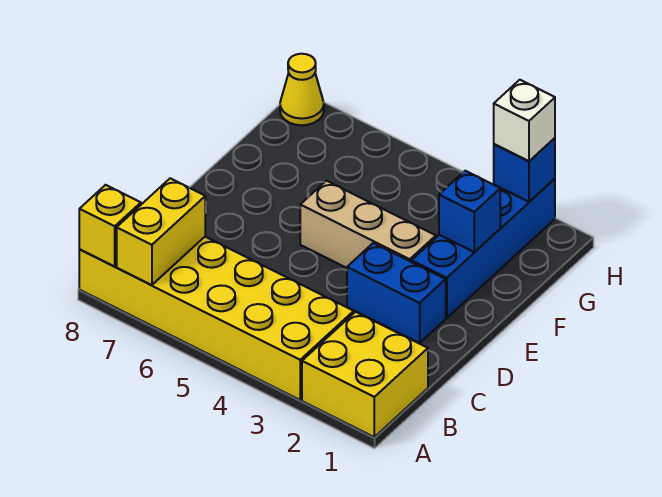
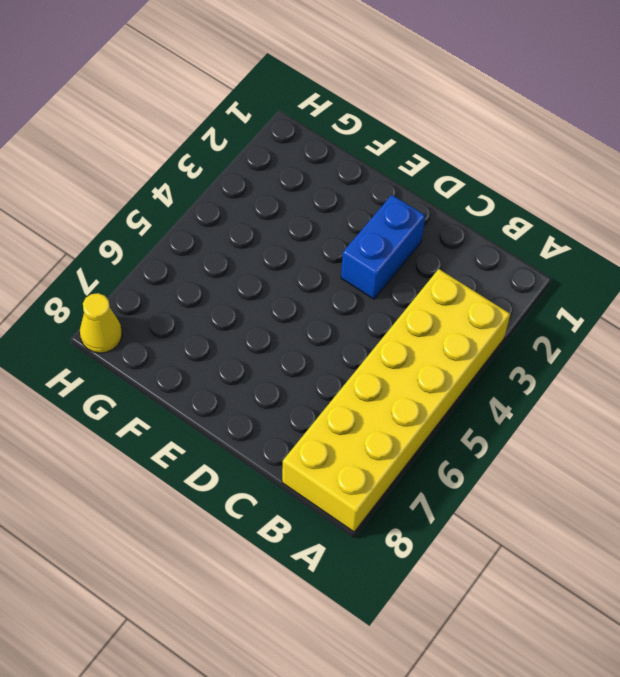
none -> yellow 2x2 brick [302,312,428,437]
none -> blue 1x4 brick [412,179,555,318]

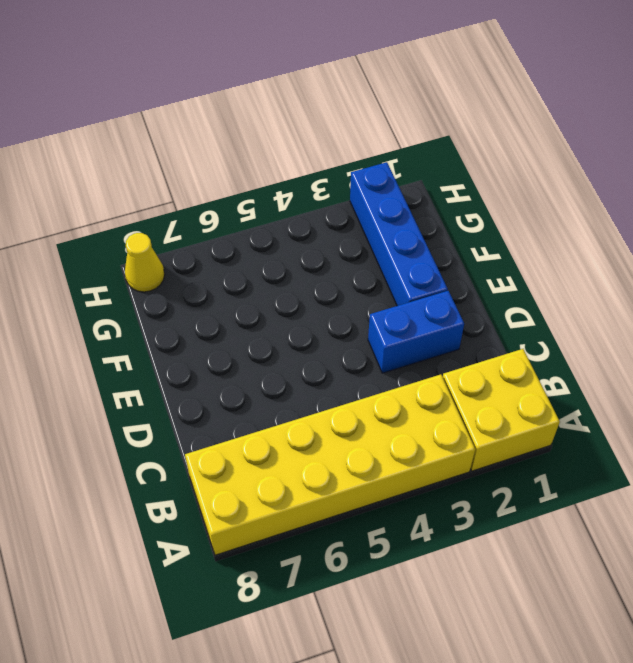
none -> tan 1x3 brick [300,181,436,268]
none -> yellow 1x2 brick [117,178,205,285]

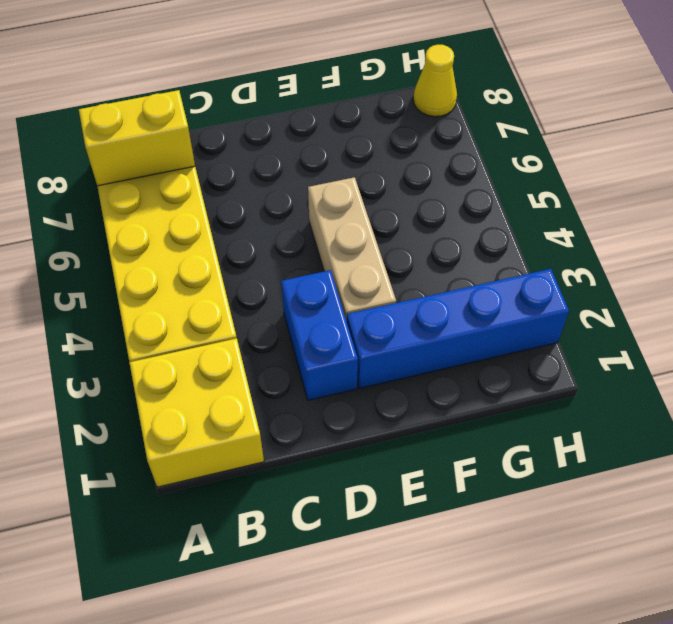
none -> yellow 1x1 brick [79,185,141,267]
none -> blue 1x1 brick [439,171,500,252]

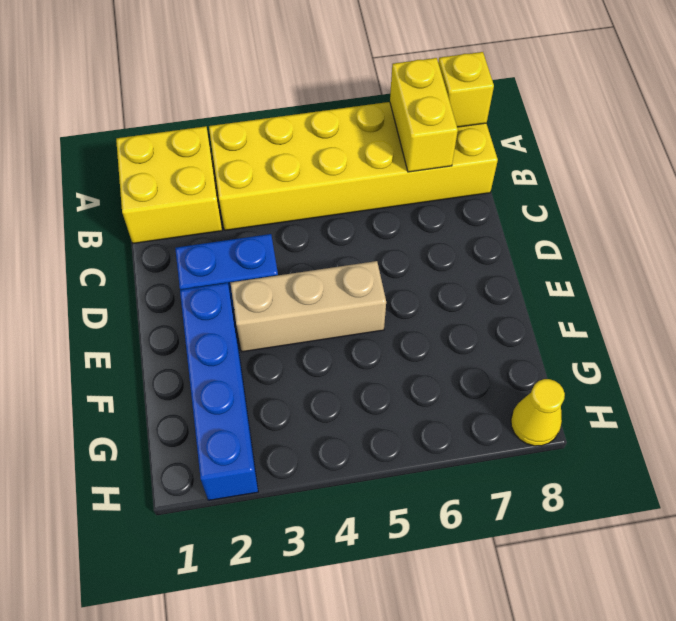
none -> blue 1x1 brick [439,171,500,252]
none -> blue 1x1 brick [494,138,555,202]

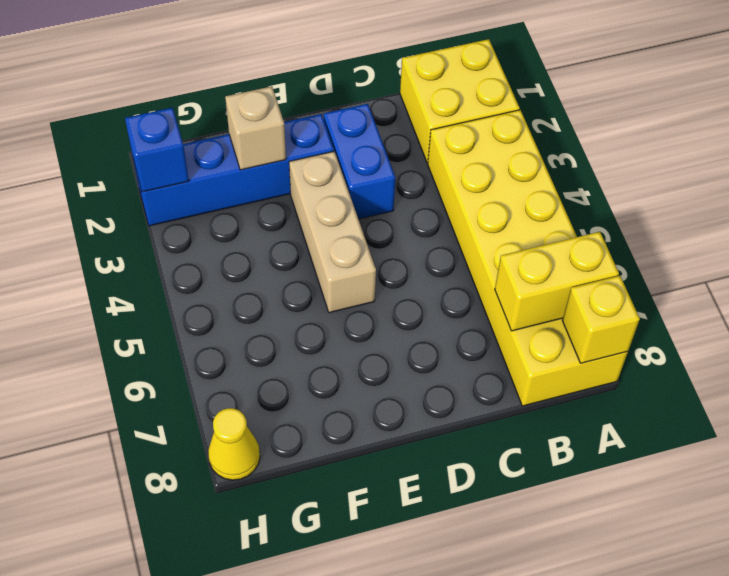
tan 1x1 brick [225,86,286,170] -> blue 1x1 brick [439,171,500,252]
none -> white 1x1 brick [494,80,555,161]

